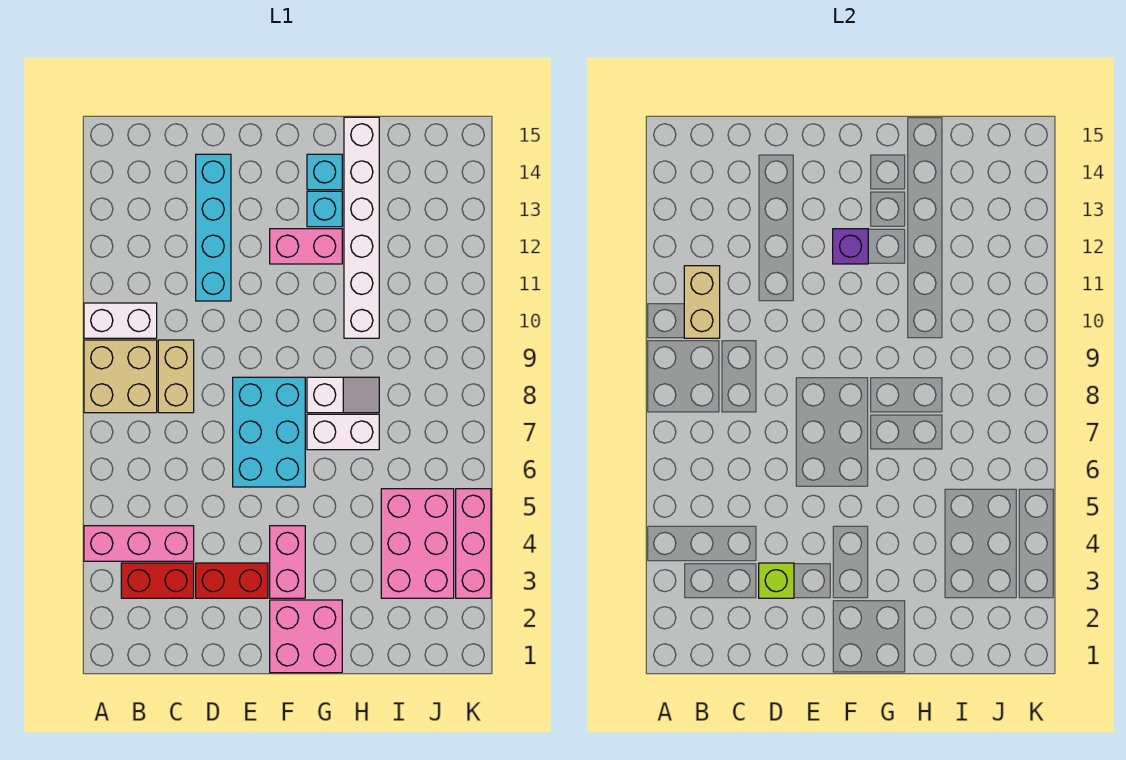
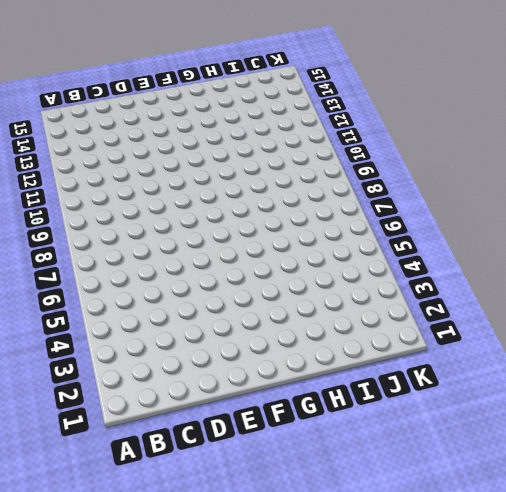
none -> pink 1x3 brick [84,526,194,561]
none -> tan 2x2 brick [84,340,157,413]
none -> white 1x2 brick [84,303,157,338]

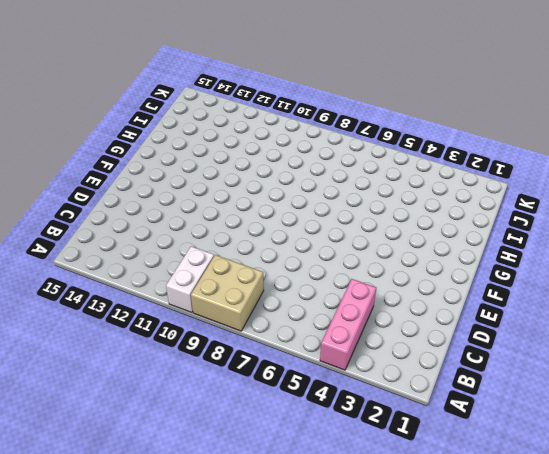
none -> red 1x2 brick [121,563,194,598]
none -> tan 1x2 brick [158,340,194,413]
none -> red 1x2 brick [196,563,268,598]

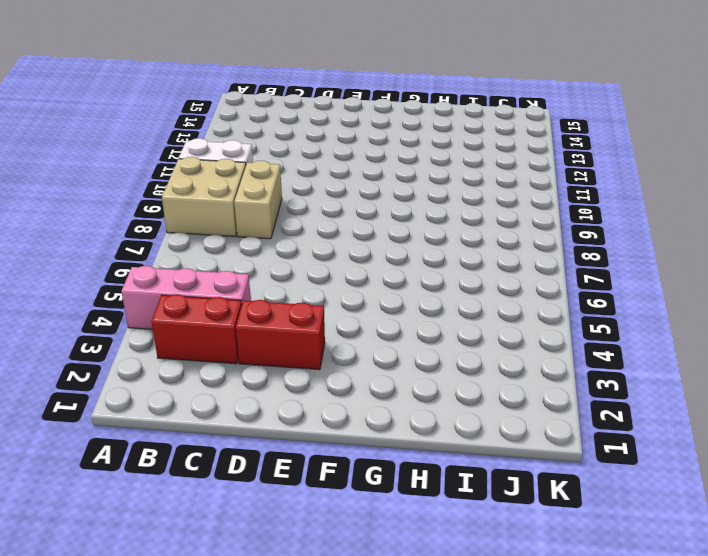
none -> cyan 1x4 brick [196,154,231,301]
none -> cyan 2x3 brick [233,377,305,487]
none -> pink 2x2 brick [270,600,342,673]

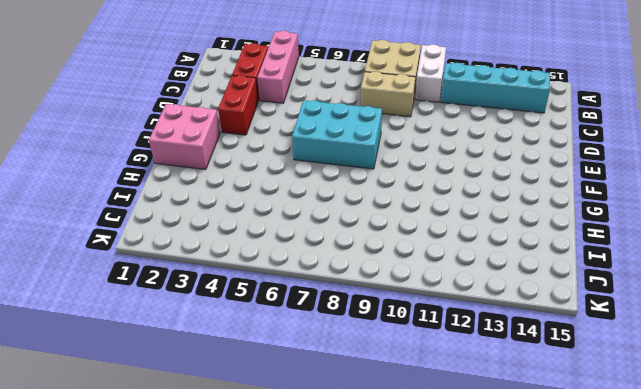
cyan 1x4 brick [441,63,550,113] -> cyan 1x4 brick moved to [196,154,231,301]
none -> pink 1x2 brick [270,526,305,598]
none -> pink 1x2 brick [270,229,342,264]
none -> white 1x2 brick [307,414,379,450]

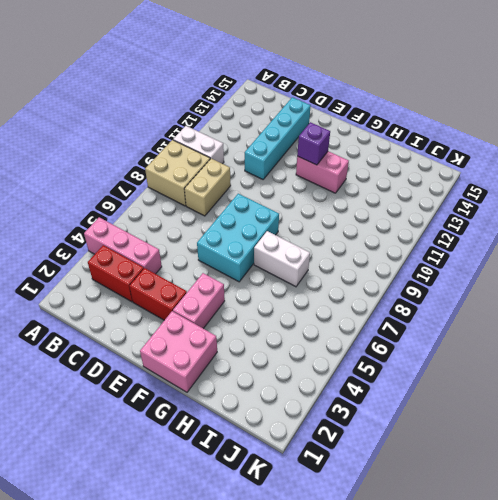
none -> white 1x2 slope [307,377,379,413]
none -> cyan 1x1 brick [307,191,342,227]
none -> cyan 1x1 brick [307,154,342,190]

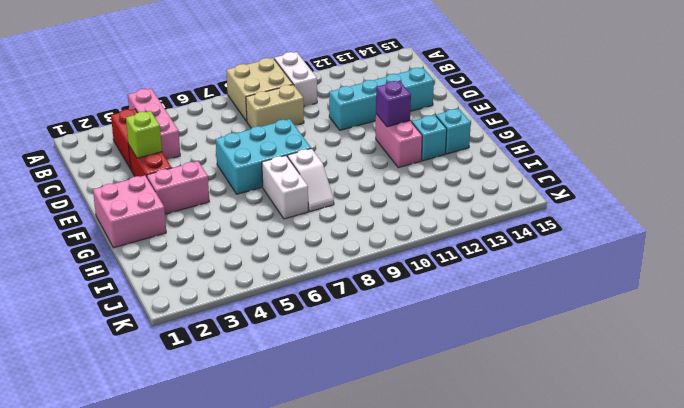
none -> white 1x6 brick [344,117,379,338]
none -> pink 2x3 brick [381,489,454,598]
none -> pink 1x3 brick [456,489,491,598]

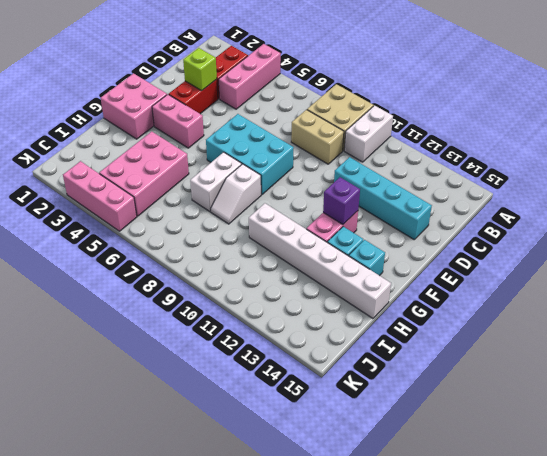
pink 2x3 brick [99,131,189,216] -> pink 2x3 brick turned to [381,489,454,598]
none -> tan 1x2 brick [684,266,720,338]

